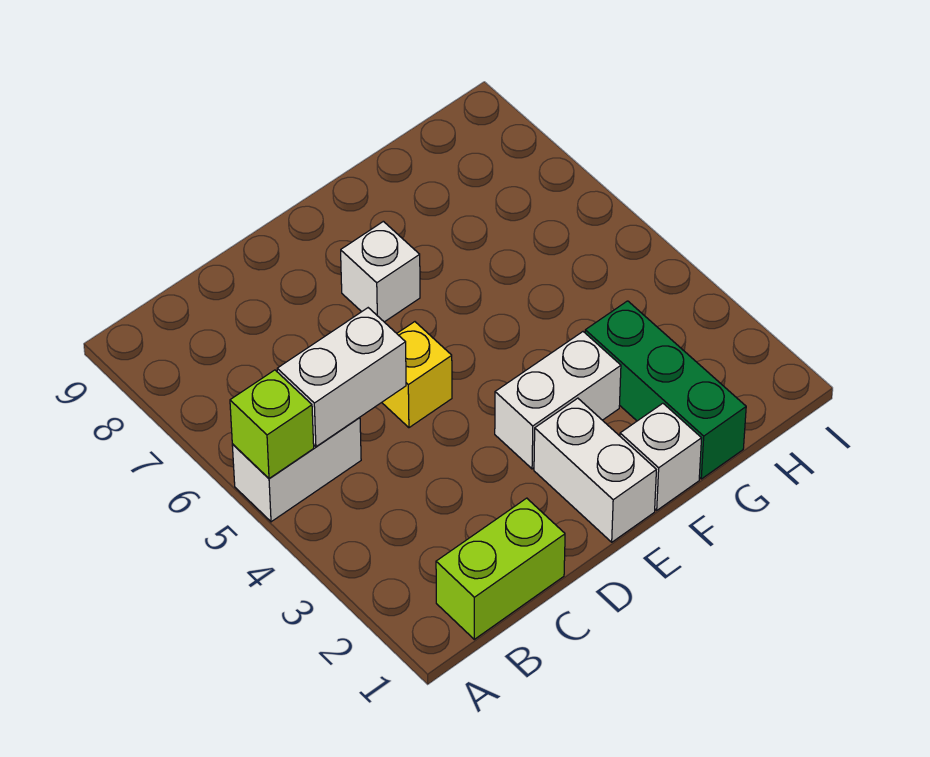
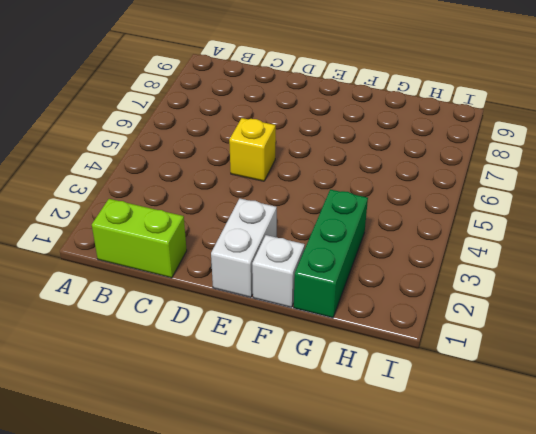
none -> white 1x2 brick [232,417,361,522]
none -> white 1x2 brick [495,332,621,469]

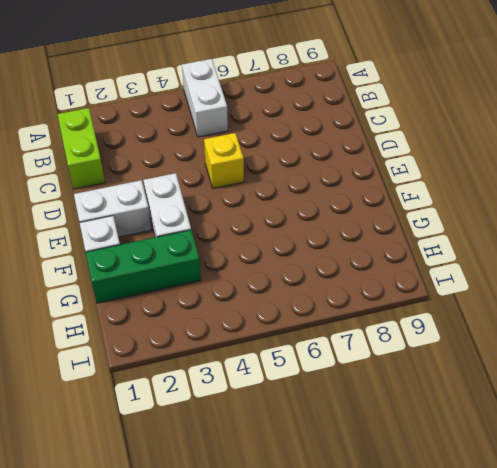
none -> white 1x1 brick [341,221,420,322]
none -> lime 1x1 brick [230,370,314,478]

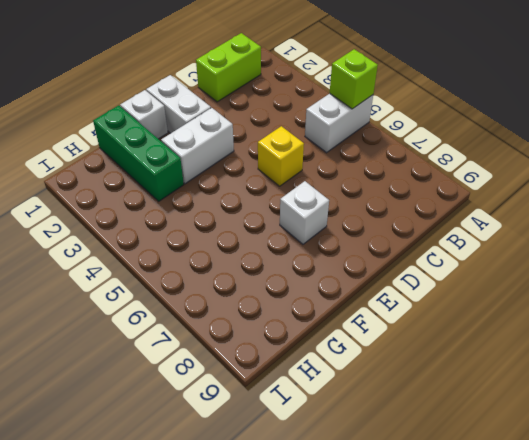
none -> white 1x2 brick [277,308,406,447]

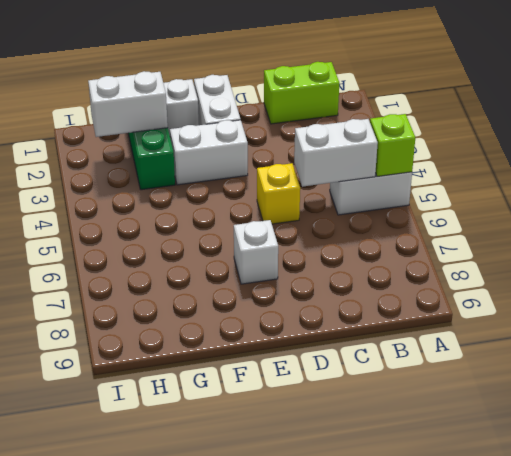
white 1x2 brick [88,71,168,137] -> none

